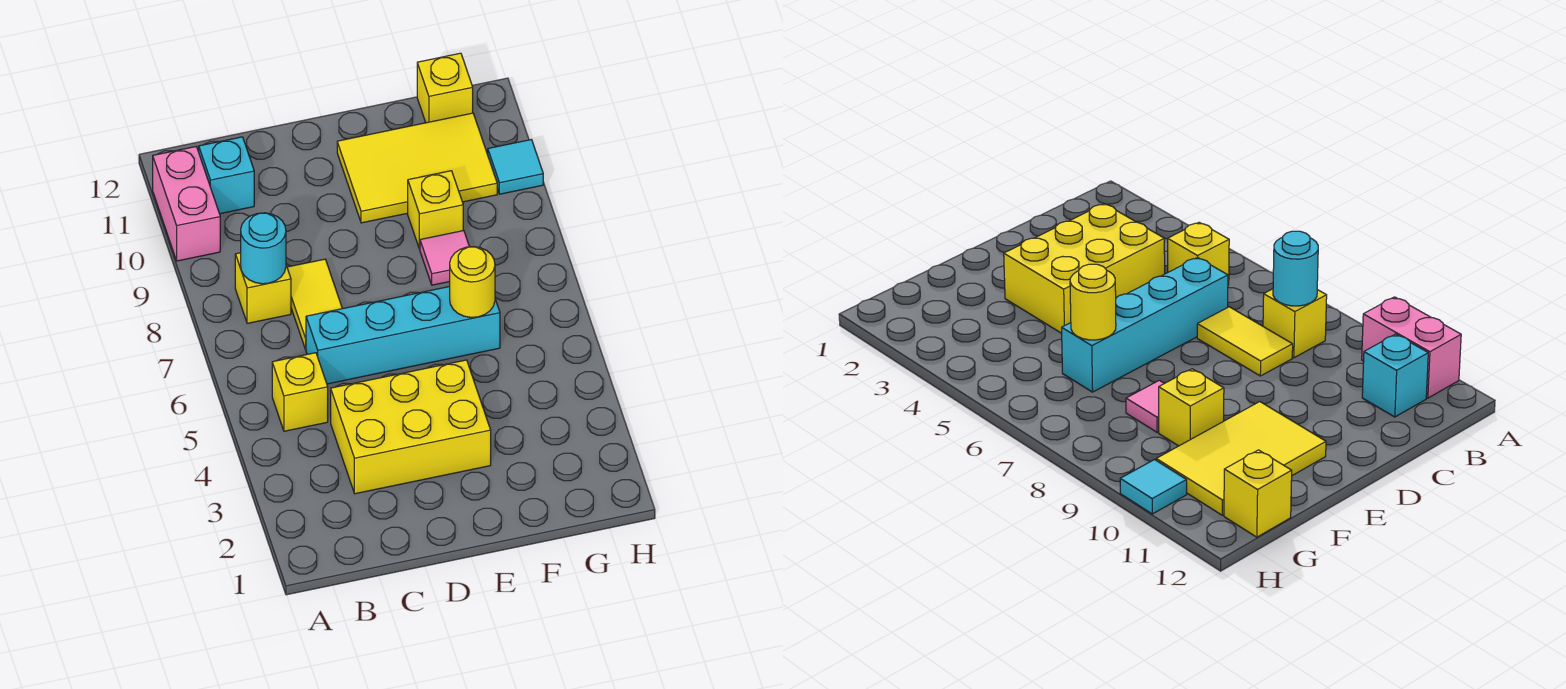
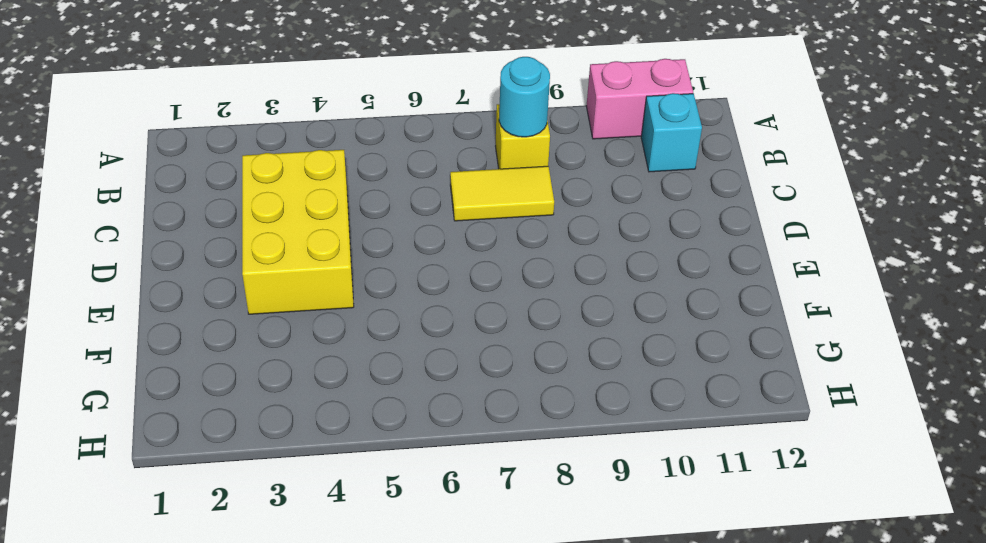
none -> yellow 1x1 brick [272,353,328,431]
none -> cyan 1x4 brick [306,287,500,384]
none -> yellow 2x3 tile [337,113,497,223]

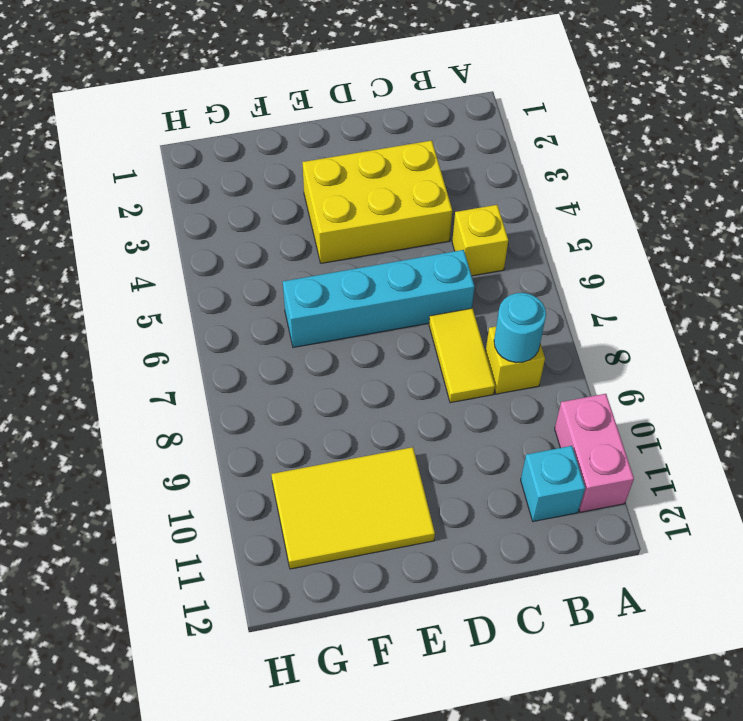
none -> pink 1x1 tile [420,230,469,285]
none -> yellow 1x1 brick [408,171,463,249]
none -> yellow 1x1 brick [417,53,473,123]

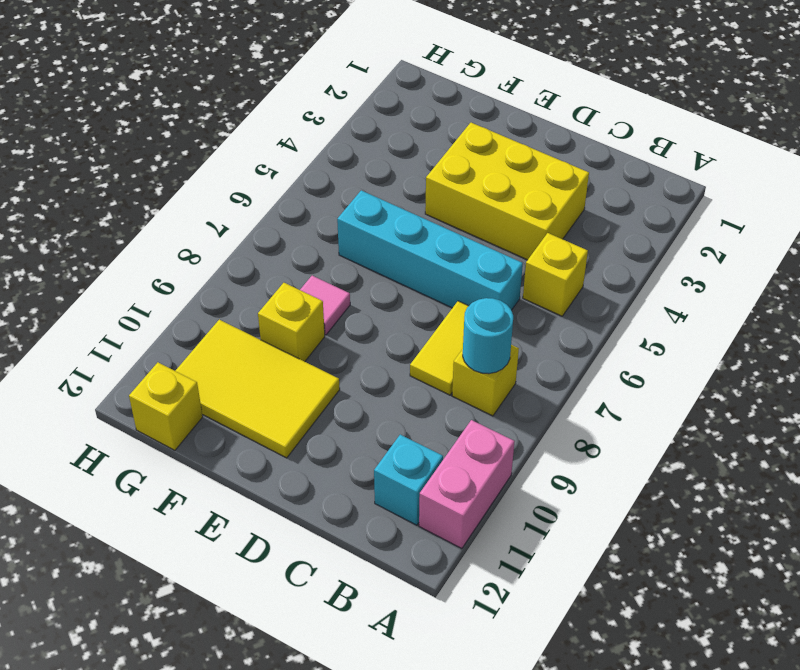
none -> cyan 1x1 tile [488,140,543,194]
none -> yellow 1x1 round brick [449,247,495,317]

